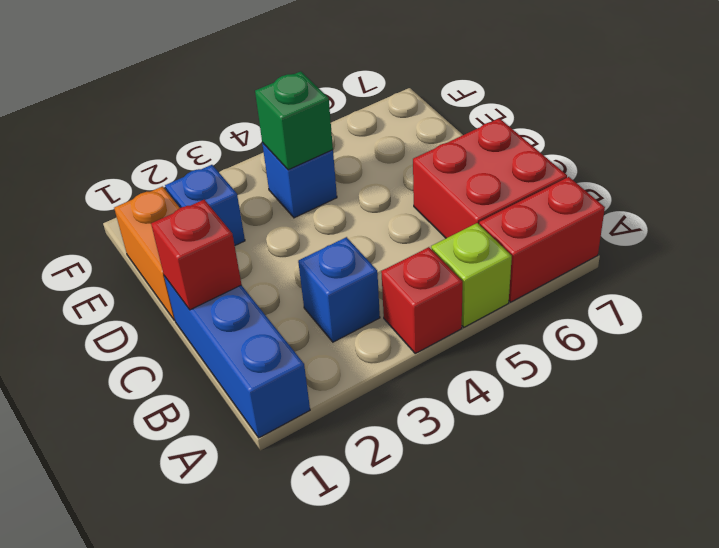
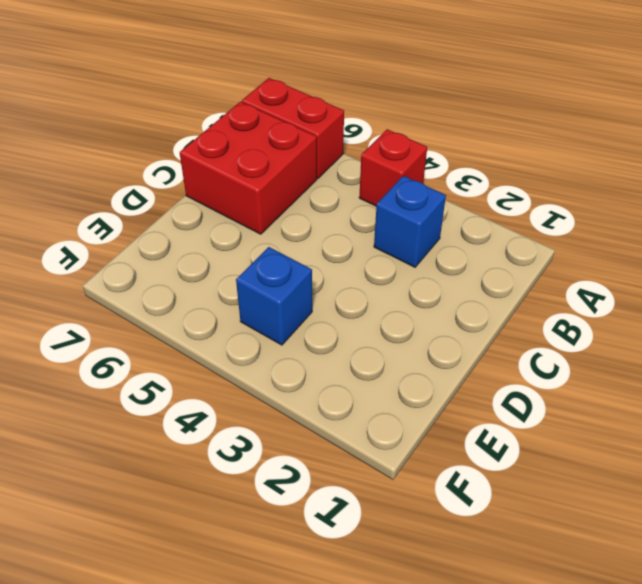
none -> blue 1x3 brick [164,276,310,438]
none -> lime 1x1 brick [431,223,512,327]

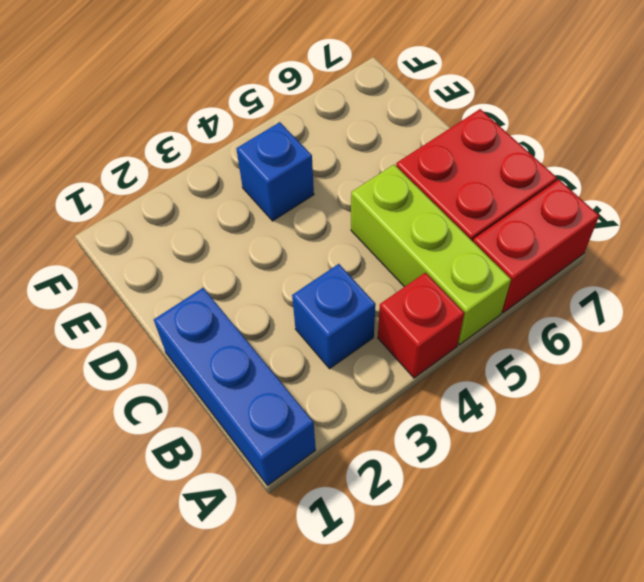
lime 1x3 brick [351,165,511,345] -> lime 1x1 brick [431,223,512,327]
none -> orange 1x2 brick [114,186,180,320]
none -> blue 1x1 brick [165,165,245,245]

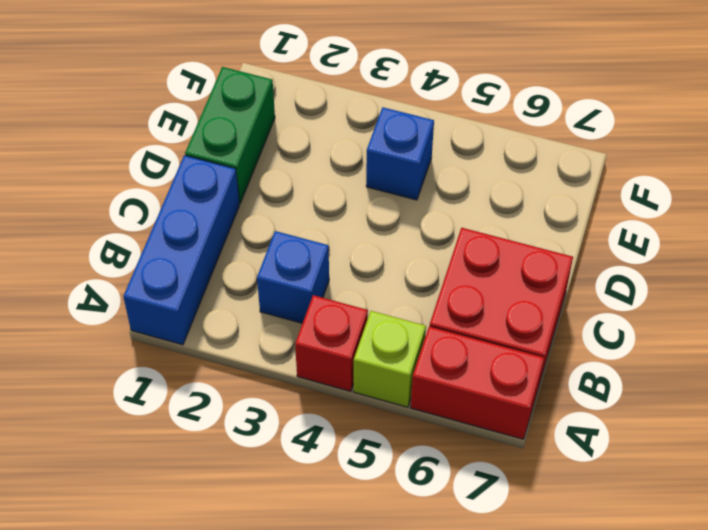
green 1x2 brick [185,67,275,203] -> orange 1x2 brick [114,186,180,320]
none -> blue 1x1 brick [165,165,245,245]
none -> red 1x1 brick [151,200,242,310]

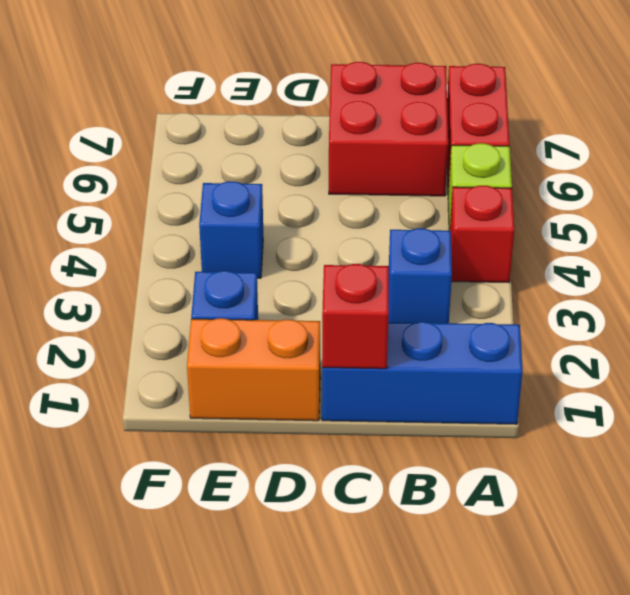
none -> green 1x1 brick [255,71,333,170]

